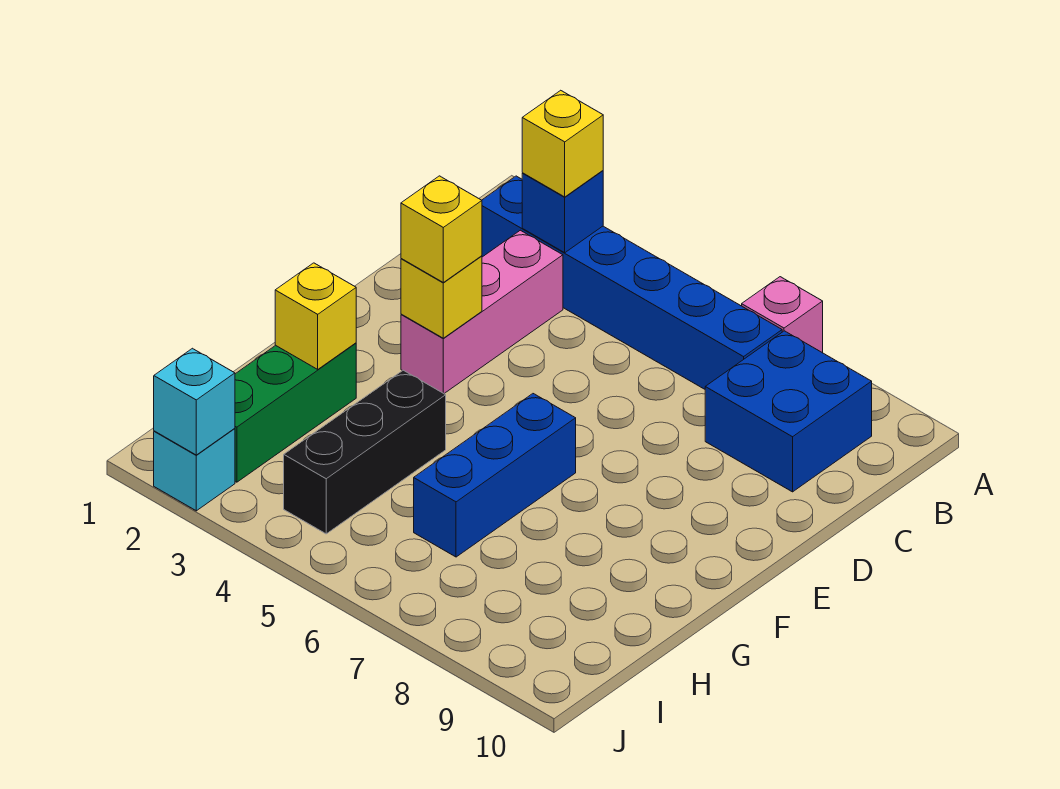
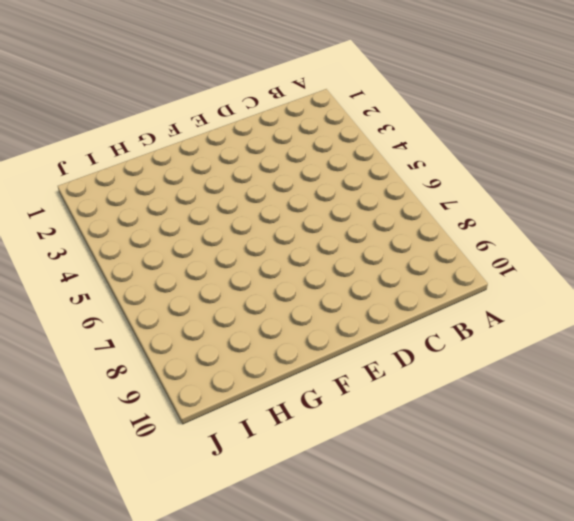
none -> pink 1x1 brick [742,277,823,353]
none -> blue 1x6 brick [482,176,782,389]
none -> blue 2x2 brick [705,331,872,492]

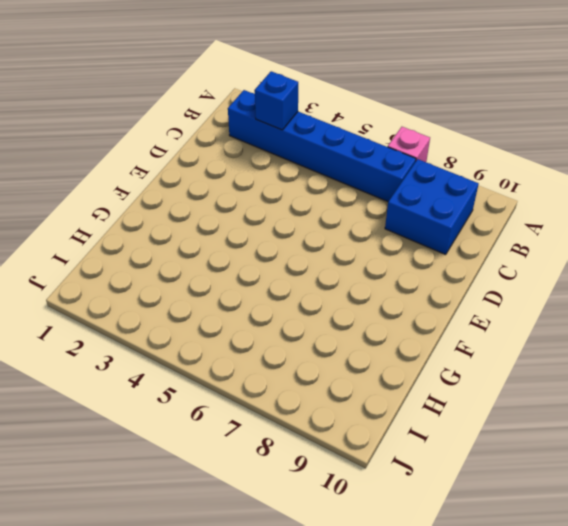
none -> pink 1x3 brick [401,230,563,393]
none -> blue 1x3 brick [414,394,576,557]
none -> green 1x3 brick [235,343,356,482]

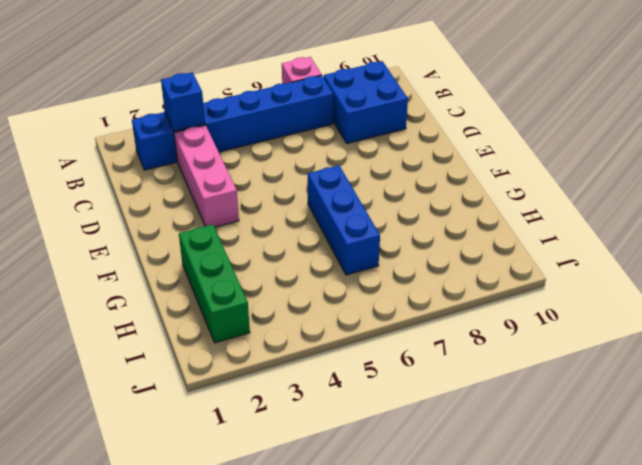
none -> black 1x3 brick [284,370,446,534]
none -> cyan 1x1 brick [154,428,235,511]
none -> yellow 1x1 brick [401,256,482,338]

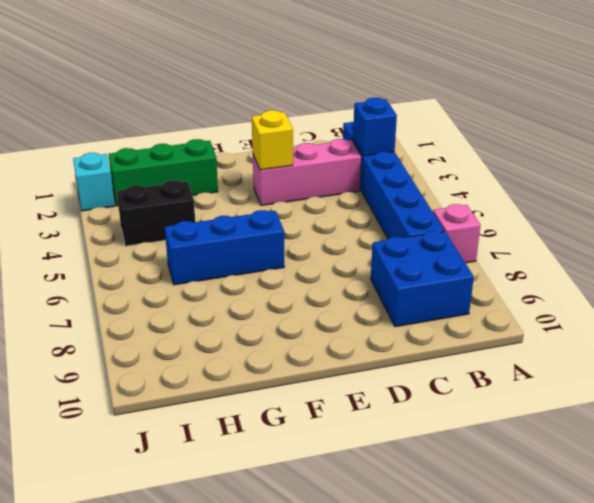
black 1x2 brick [117,180,195,246] -> black 1x3 brick [284,370,446,534]
none -> yellow 1x1 brick [275,263,356,369]
none -> cyan 1x1 brick [154,348,235,455]
none -> yellow 1x1 brick [522,90,603,197]

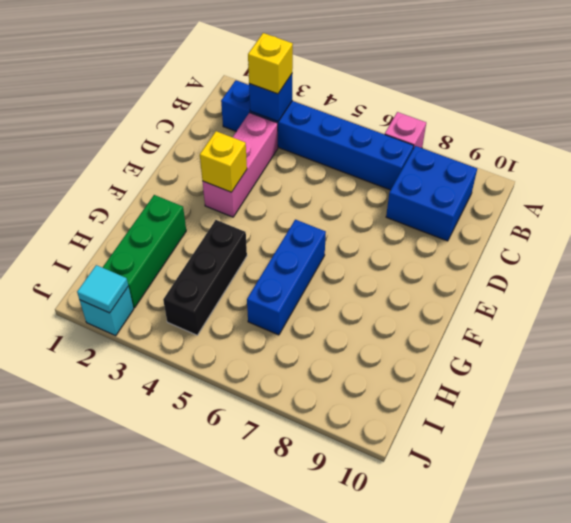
cyan 1x1 tile [77,265,128,313] -> cyan 1x1 brick [154,348,235,455]
none -> yellow 1x1 brick [275,263,356,369]
none -> yellow 1x1 brick [401,176,482,282]

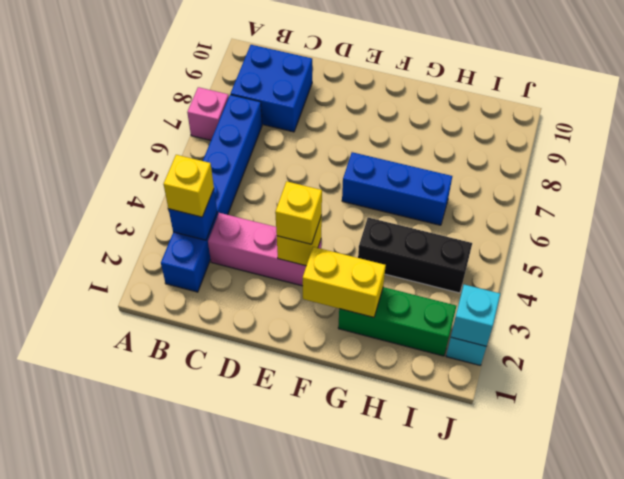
yellow 1x2 brick [303,247,386,317] -> yellow 1x1 brick [275,263,356,369]

